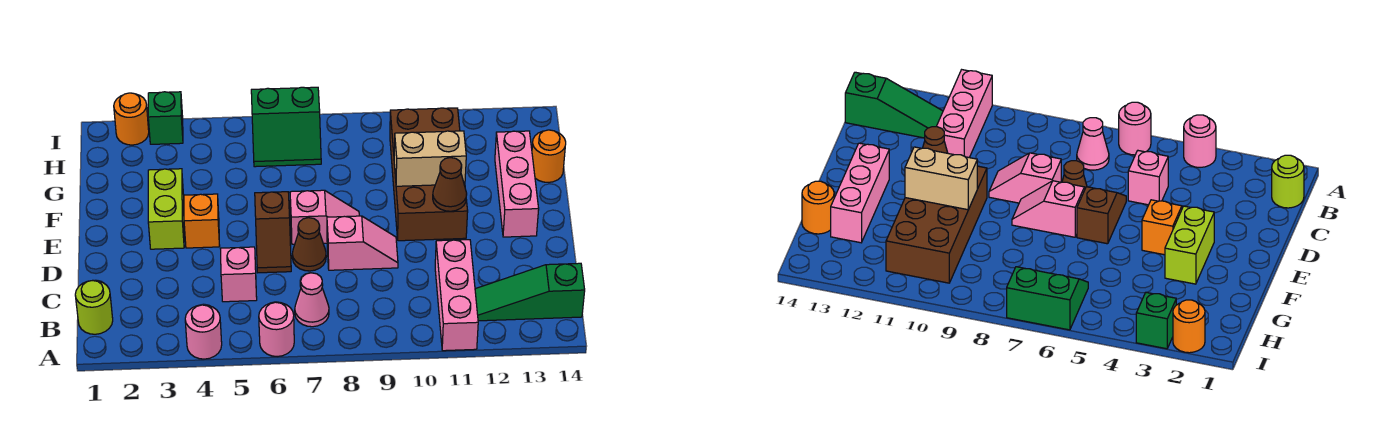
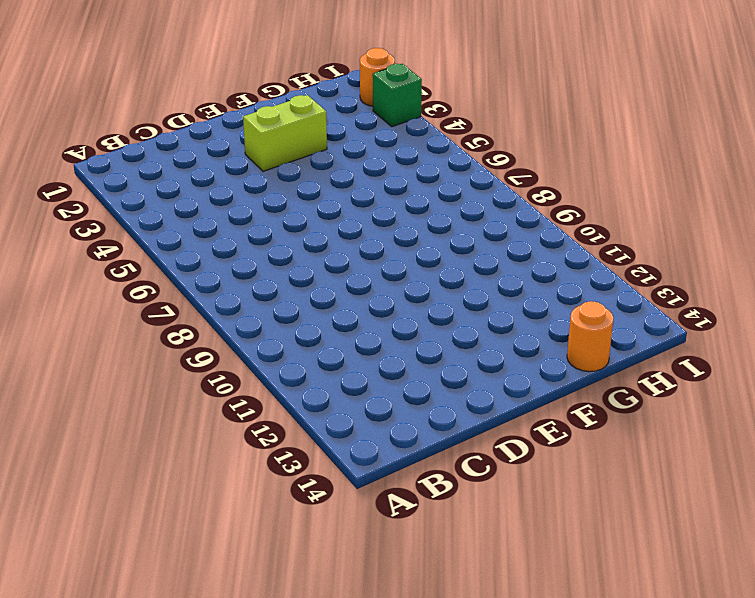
none -> pink 1x1 round brick [185,305,222,359]
none -> pink 1x1 round brick [259,302,294,356]
none -> pink 1x3 brick [435,240,478,351]

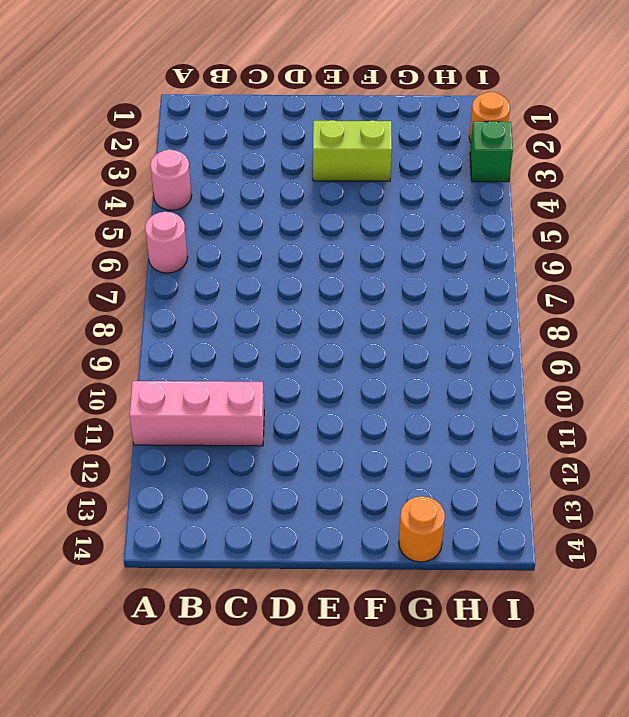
none -> lime 1x1 round brick [75,281,113,334]
none -> pink 1x1 cone [295,273,329,327]
none -> green 1x3 slope [475,263,585,321]

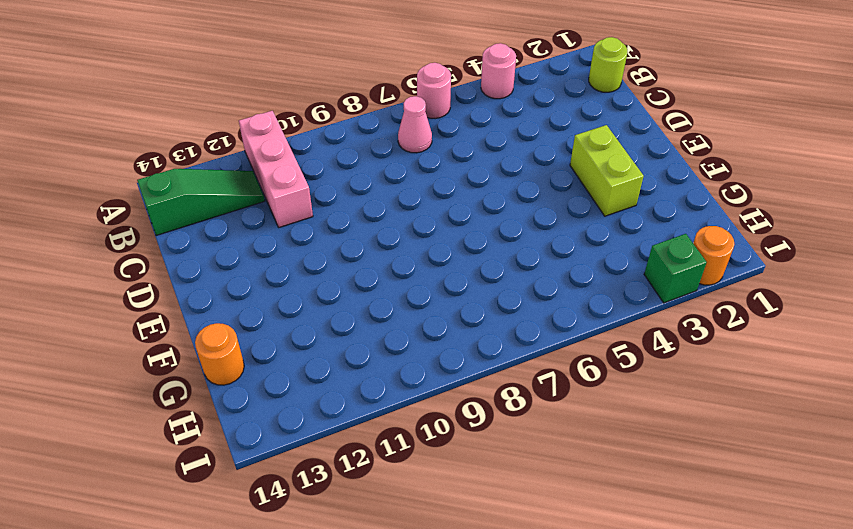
none -> pink 1x1 brick [220,247,257,302]
none -> brown 1x2 slope [255,192,291,273]
none -> brown 1x1 cone [292,218,326,271]

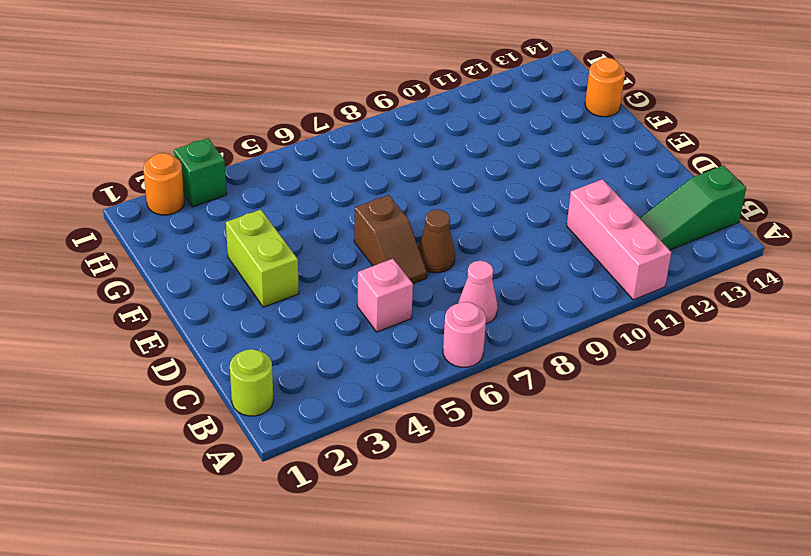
none -> pink 1x1 round brick [185,305,222,359]
none -> pink 1x2 slope [327,216,398,270]
none -> orange 1x1 brick [184,194,220,248]

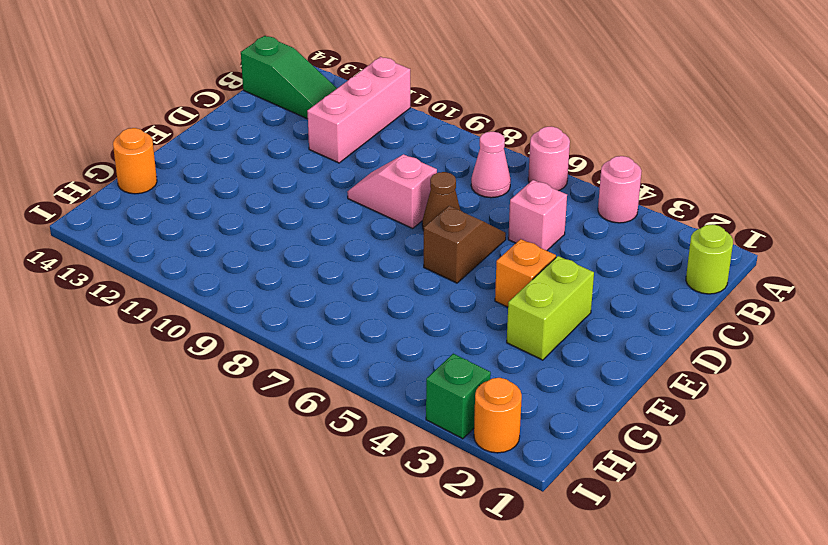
none -> pink 1x2 slope [290,190,359,244]
none -> brown 2x4 brick [390,108,468,241]
none -> pink 1x3 brick [495,131,539,237]

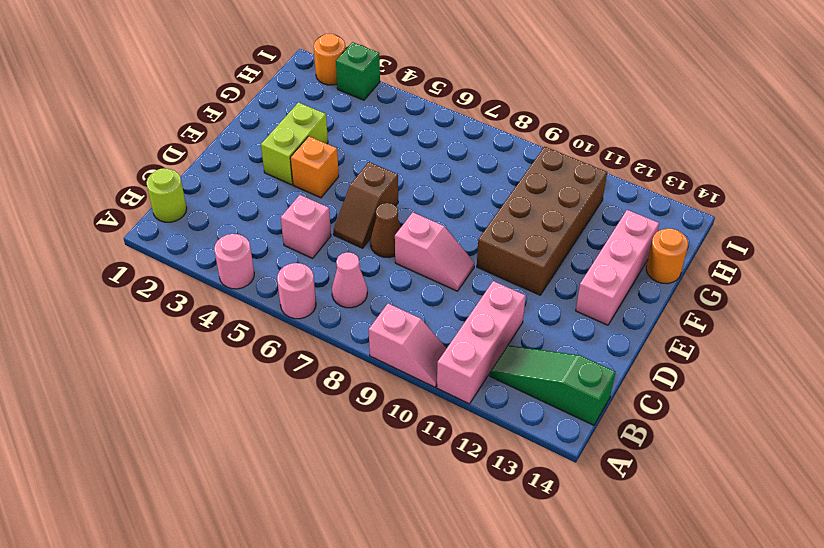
pink 1x2 slope [369,304,447,387] -> pink 1x2 slope moved to [290,190,359,244]
none -> green 2x2 slope [251,87,321,167]
none -> brown 1x1 cone [433,158,467,211]
none -> tan 1x2 brick [394,131,466,186]

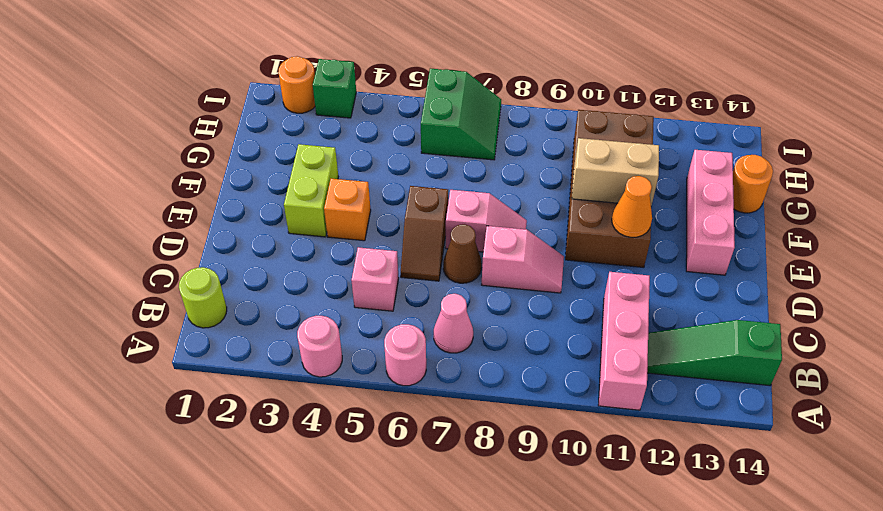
orange 1x1 cone [612,176,652,237] -> brown 1x1 cone [433,158,467,211]
green 2x2 slope [421,69,501,160] -> green 2x2 slope turned to [251,87,321,167]

